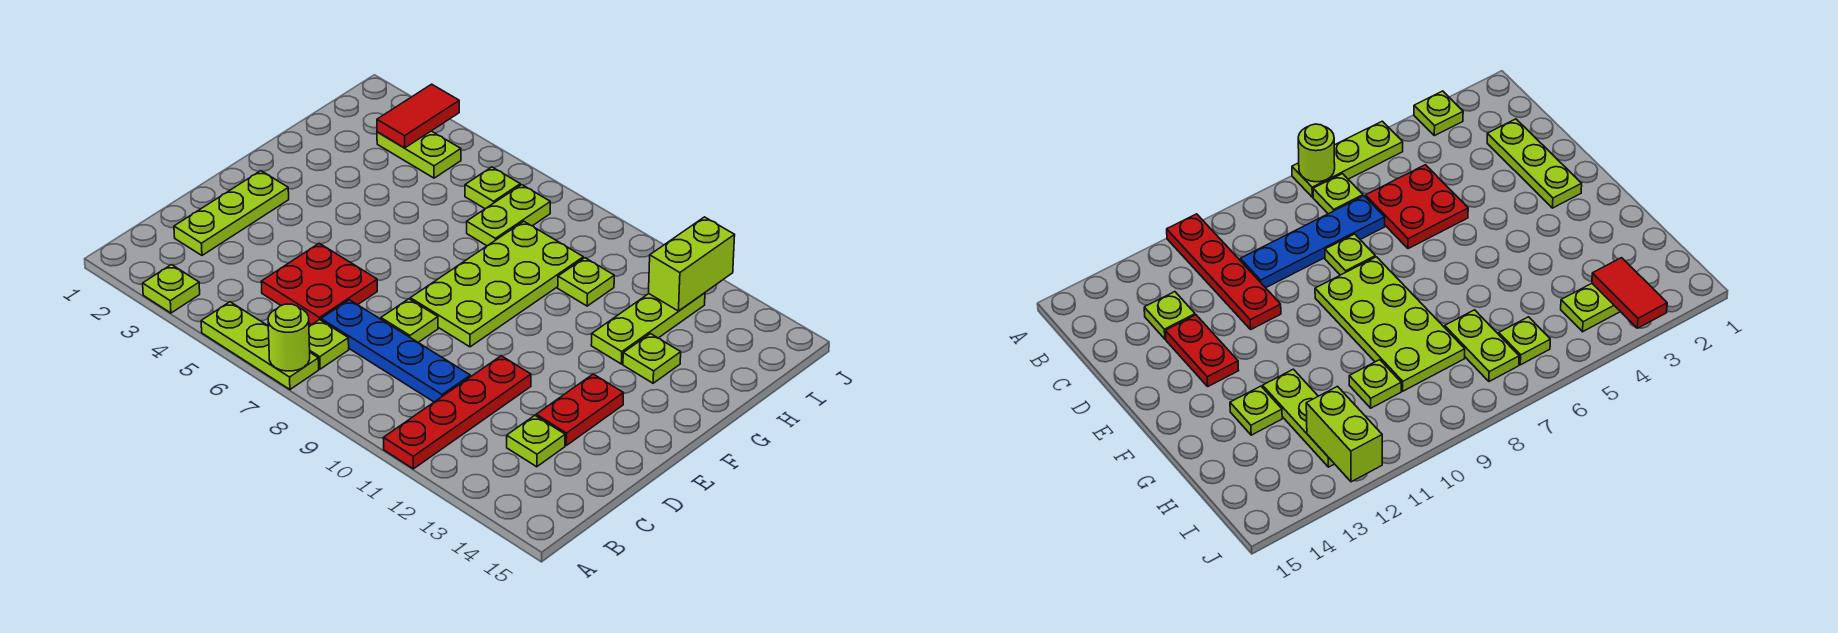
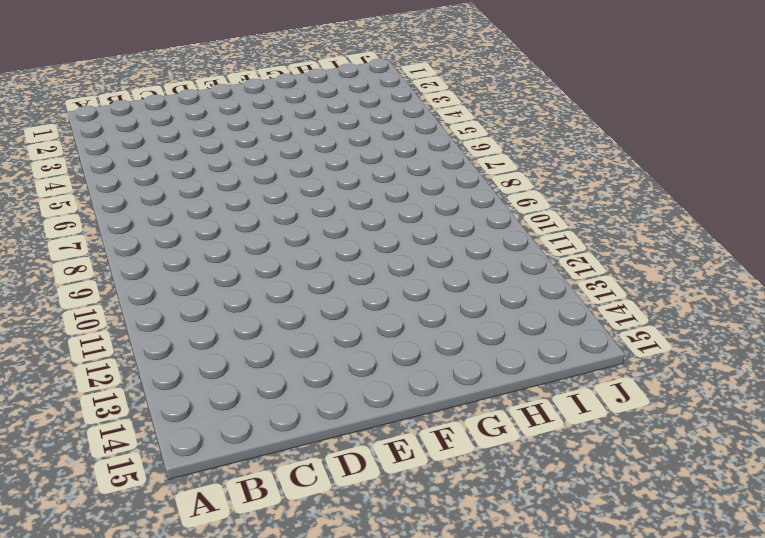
none -> lime 1x1 plate [143,265,200,313]
none -> lime 1x3 plate [201,302,319,389]
none -> red 1x4 plate [383,356,531,469]

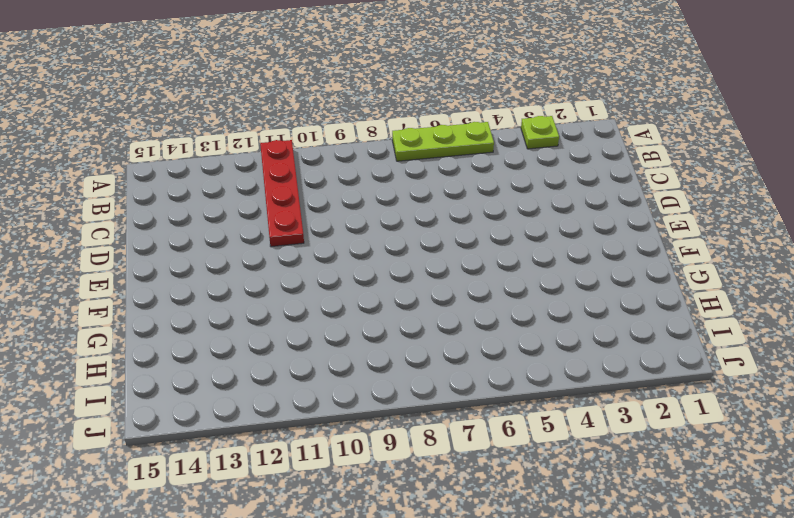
none -> lime 1x1 plate [309,320,349,369]
none -> lime 1x3 plate [174,171,289,255]
none -> red 2x2 plate [261,243,377,325]

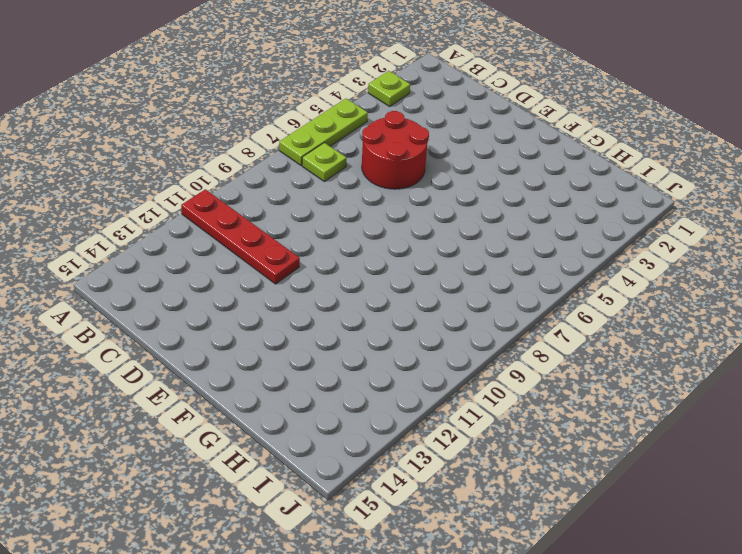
red 2x2 round brick [362,111,429,189] -> red 2x2 plate [261,243,377,325]
none -> lime 1x3 plate [174,171,289,255]
none -> blue 1x4 plate [321,300,470,402]
none -> lime 1x1 plate [507,415,565,467]

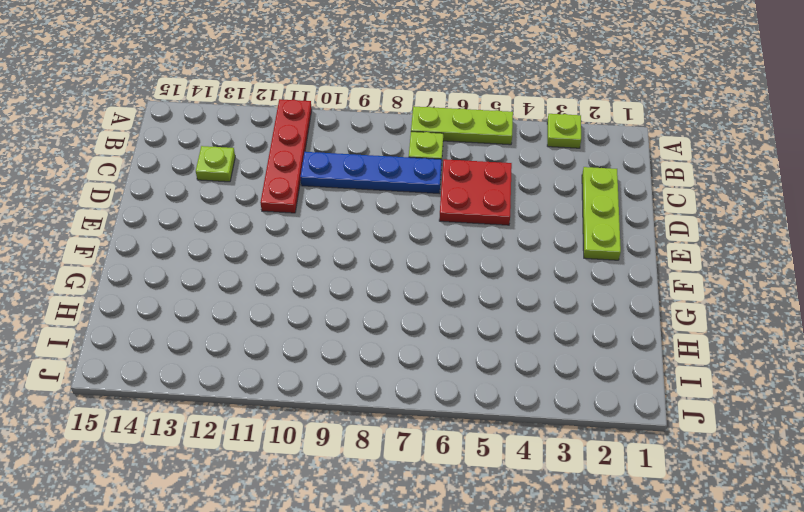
none -> lime 1x1 plate [381,299,438,342]
none -> red 1x2 plate [536,374,623,445]
none -> lime 2x4 plate [410,221,583,347]

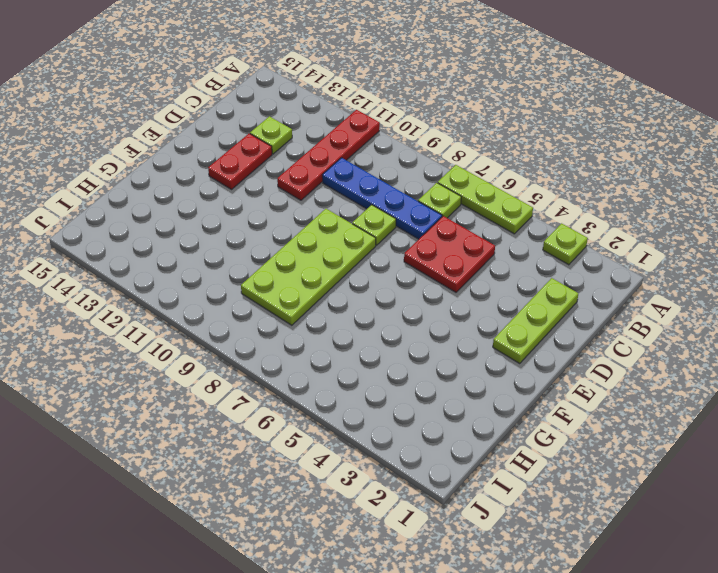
none -> lime 1x3 plate [591,293,705,364]
none -> lime 1x1 plate [623,334,681,383]
none -> lime 1x2 plate [467,185,550,246]

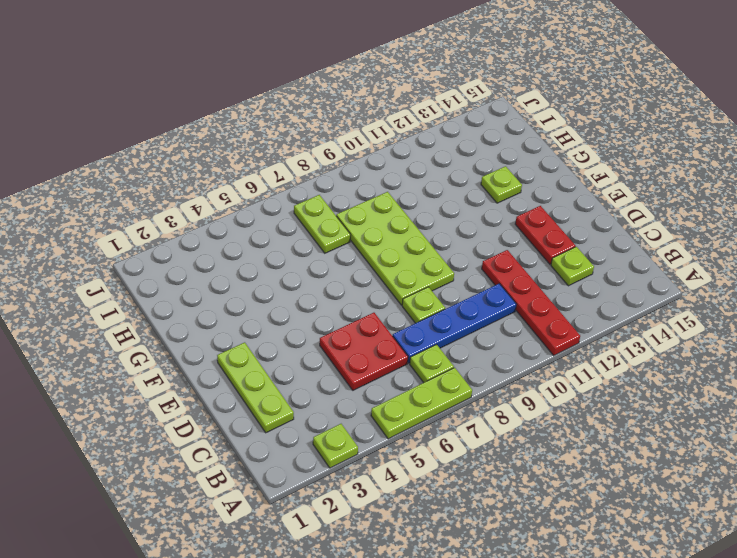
none -> lime 1x3 plate [591,293,705,364]
none -> lime 1x1 plate [558,258,614,306]
none -> lime 1x2 plate [377,131,461,178]

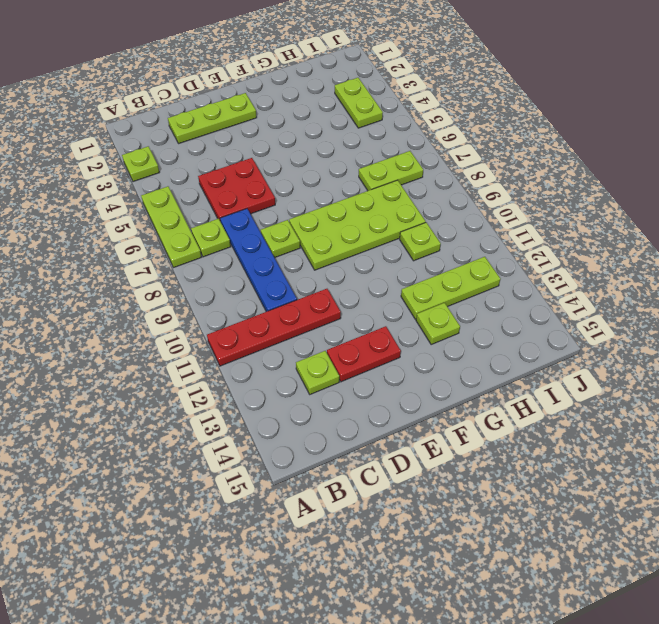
none -> lime 1x1 plate [465,167,520,209]
none -> lime 1x1 round brick [268,304,310,371]
none -> red 1x2 tile [377,84,459,148]

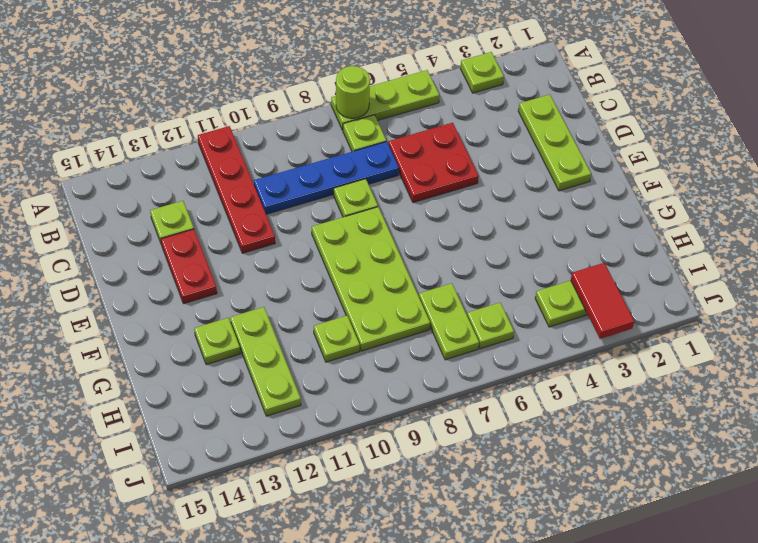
none -> lime 1x2 brick [649,217,735,311]

